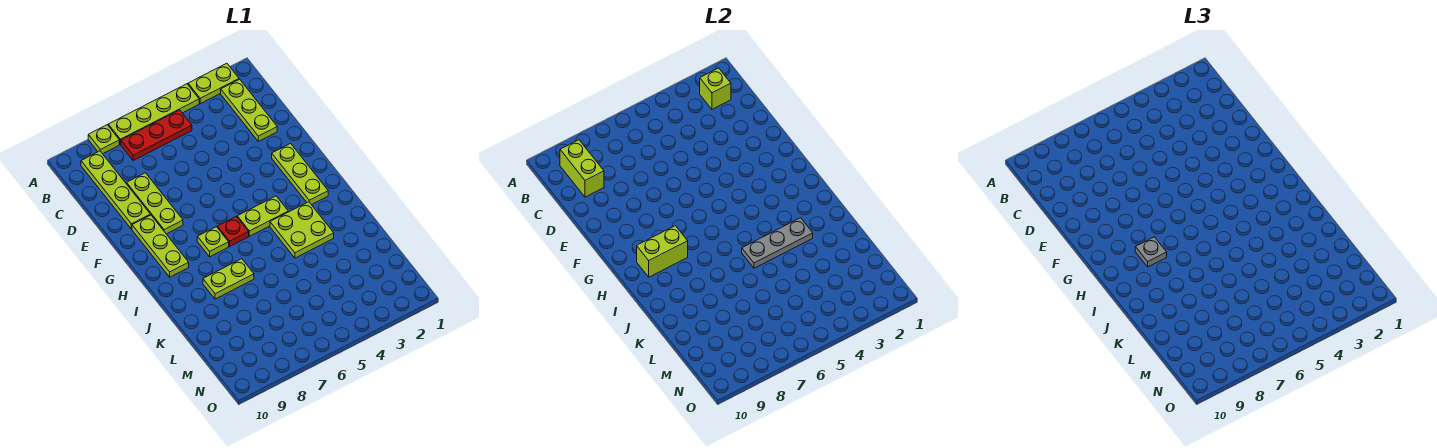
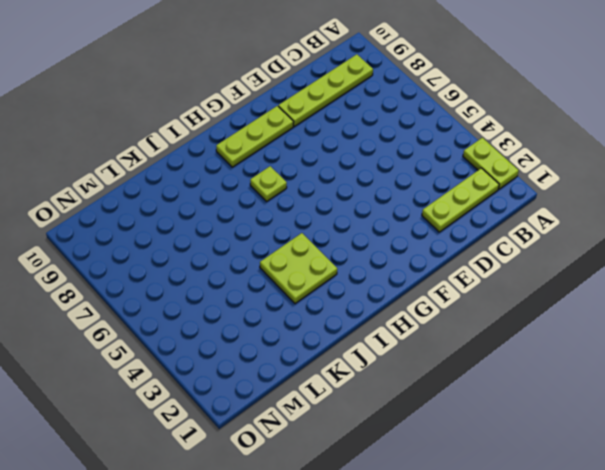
none -> lime 1x4 plate [108,84,199,145]
none -> lime 1x1 plate [88,125,119,154]
none -> red 1x3 plate [121,110,192,161]

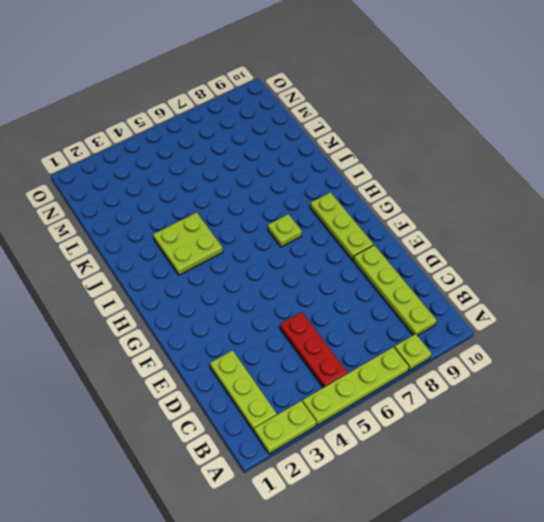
red 1x3 plate [280,312,347,388] -> red 1x3 plate turned to [121,110,192,161]
none -> lime 1x3 plate [127,173,183,234]
none -> lime 1x3 plate [272,143,328,205]
none -> lime 1x2 plate [237,196,288,236]

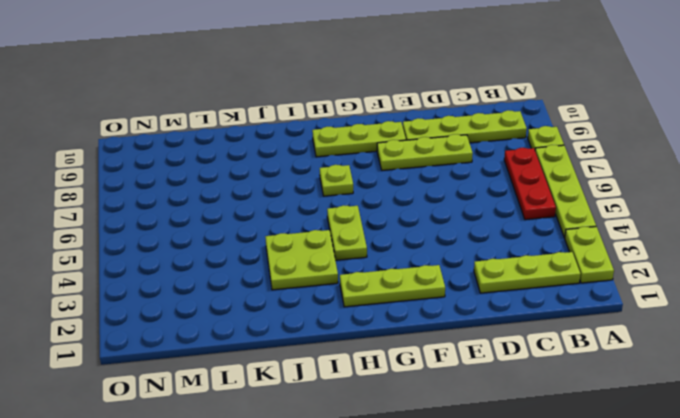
none -> red 1x1 plate [217,217,249,246]
none -> lime 1x2 plate [203,259,254,299]
none -> lime 1x1 brick [700,68,731,109]

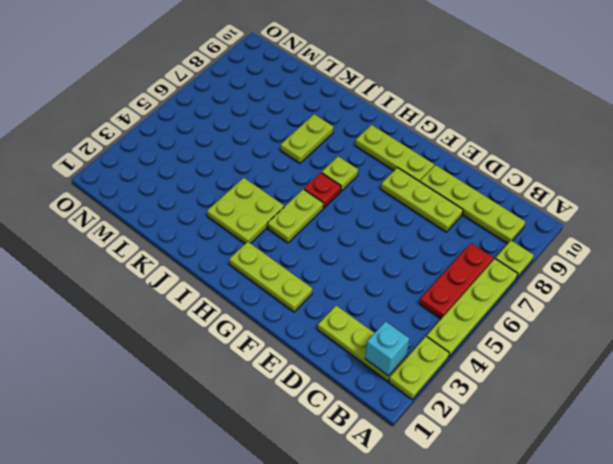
cyan 1x1 brick [365,321,409,376] -> lime 1x1 brick [700,68,731,109]
none -> lime 1x2 brick [560,140,604,197]
none -> lime 1x2 brick [637,226,688,277]
none -> grey 1x3 plate [742,218,813,268]

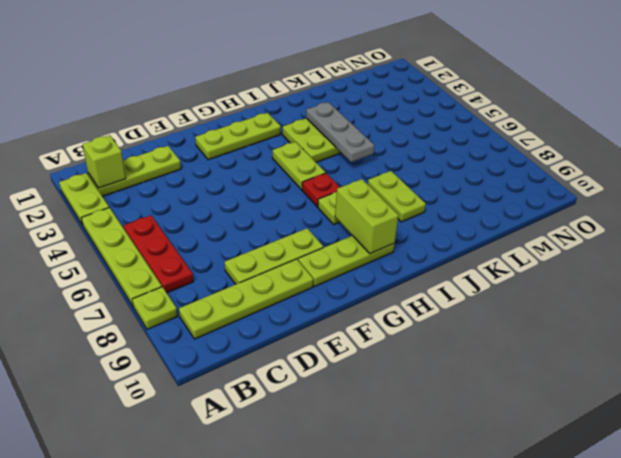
none -> lime 1x2 brick [560,140,604,197]
none -> grey 1x1 plate [1135,237,1167,267]

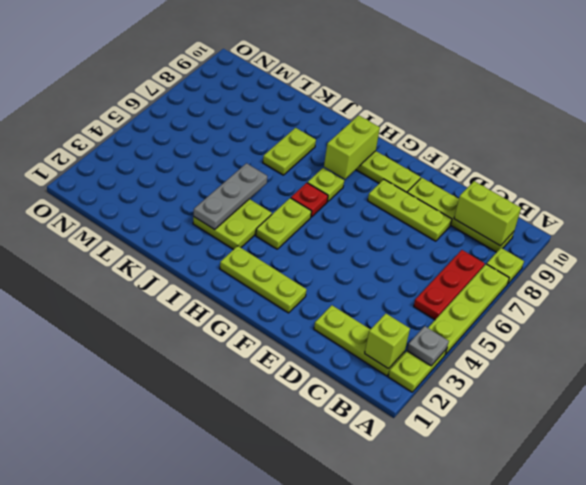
grey 1x1 plate [407,326,449,366] -> grey 1x1 plate moved to [1135,237,1167,267]

